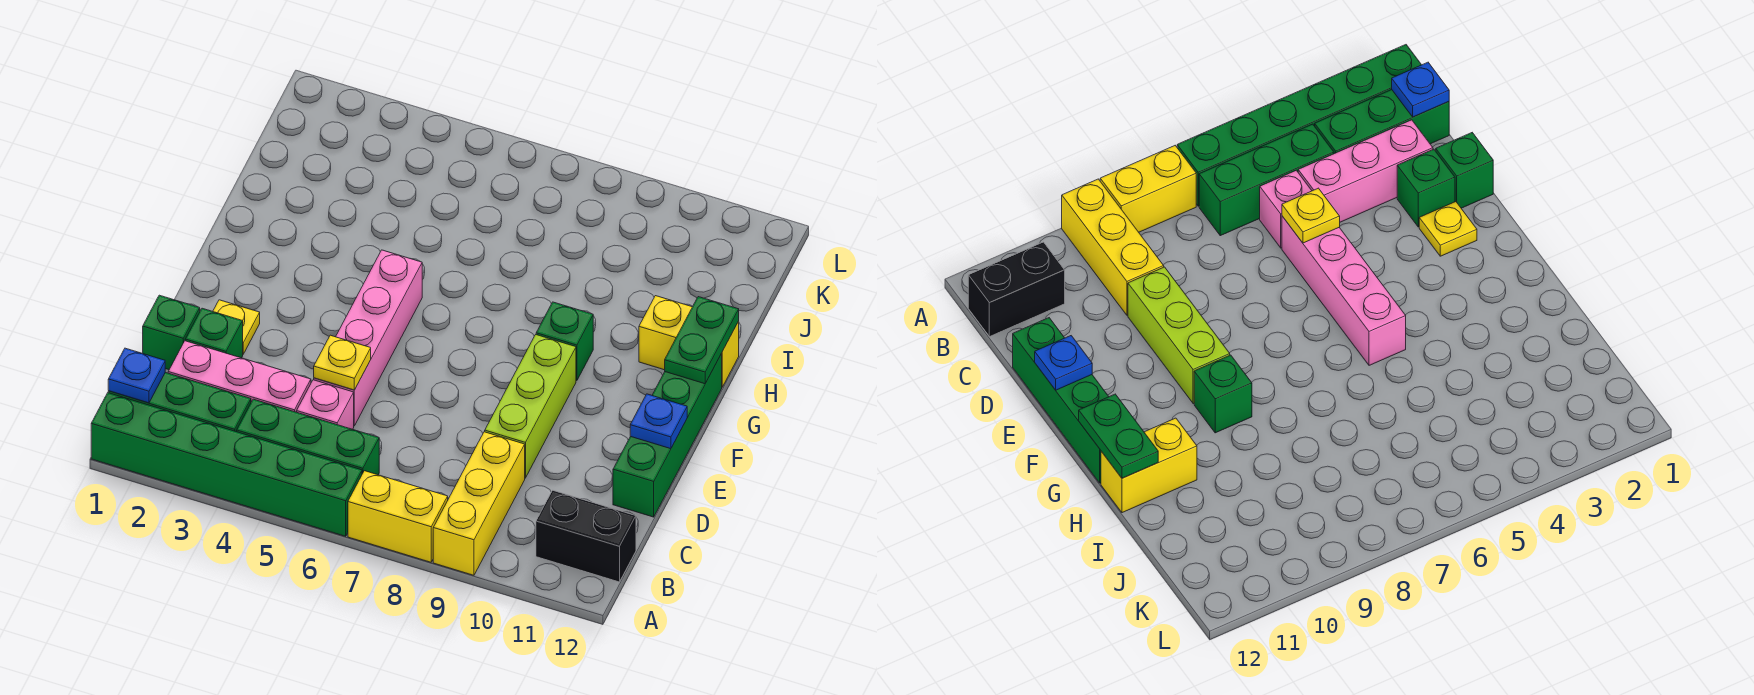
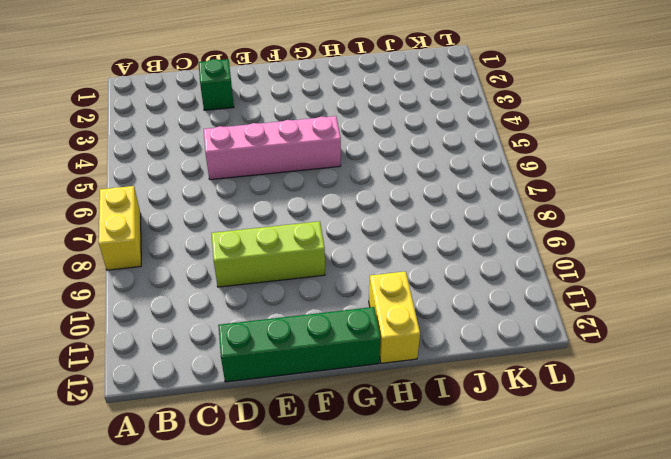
none -> green 1x6 brick [91,393,362,536]
none -> yellow 1x3 brick [433,432,525,575]
none -> green 1x3 brick [108,373,251,432]

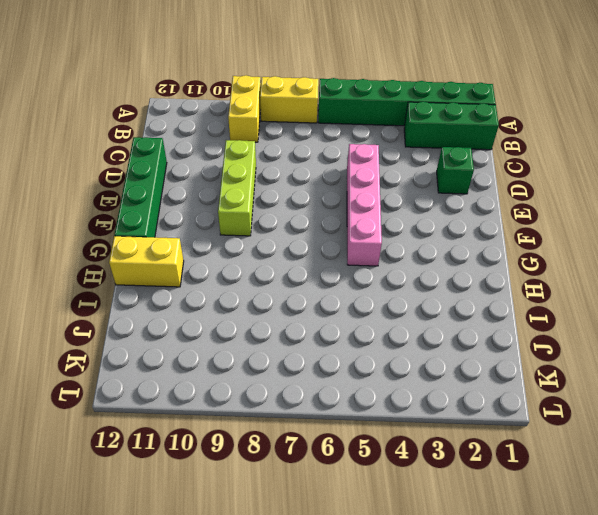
yellow 1x2 brick [228,75,261,142] -> yellow 1x3 brick [433,432,525,575]
none -> green 1x3 brick [237,399,379,475]
none -> black 1x2 brick [536,490,636,582]
none -> pink 1x3 brick [168,341,311,412]

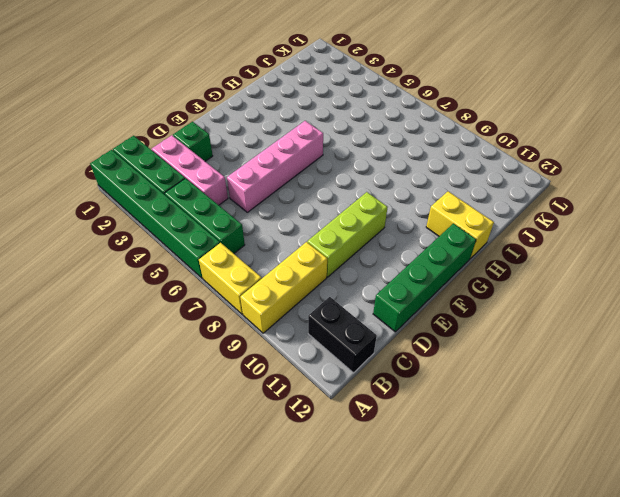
none -> pink 1x1 brick [297,380,354,429]
none -> green 1x1 brick [143,295,200,370]
none -> yellow 1x1 plate [213,300,260,354]

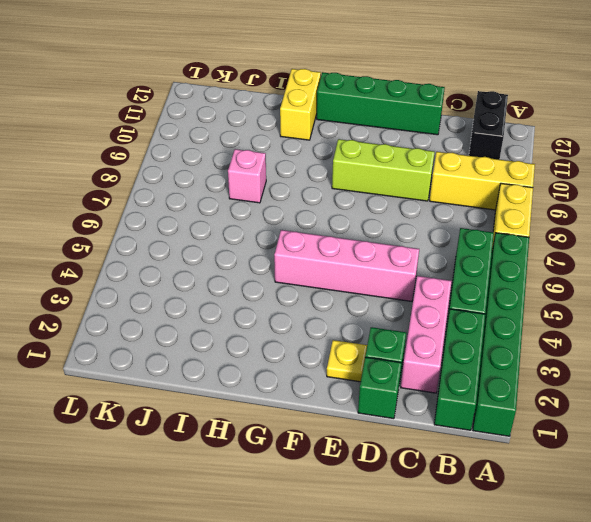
pink 1x1 brick [228,149,266,203] -> pink 1x1 brick moved to [297,380,354,429]
none -> green 1x1 brick [536,302,593,381]
none -> blue 1x1 plate [108,348,165,403]
none -> yellow 1x1 plate [314,335,371,390]

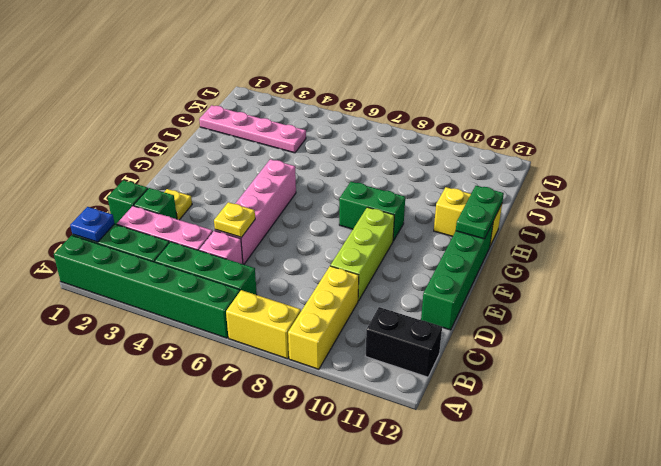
green 1x2 brick [339,182,405,241] -> green 1x1 brick [536,302,593,381]
pink 1x4 plate [199,105,306,153] -> none
none -> blue 1x1 plate [630,394,687,449]

